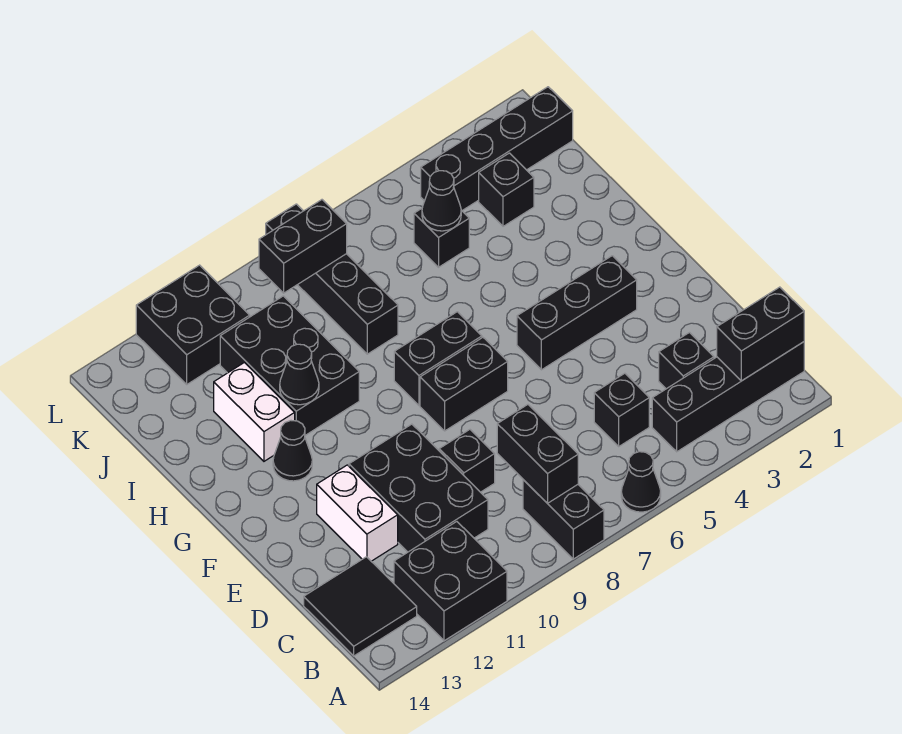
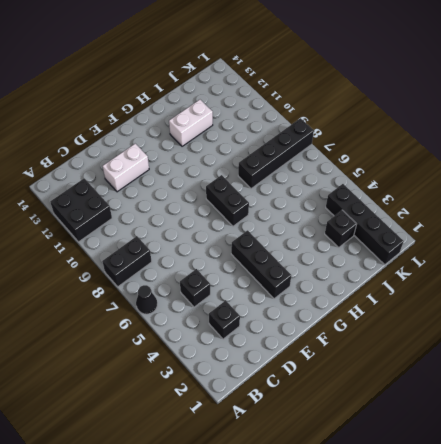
none -> black 1x4 brick [652,342,804,452]
none -> black 2x2 tile [304,557,417,656]
none -> black 2x3 brick [349,424,488,552]

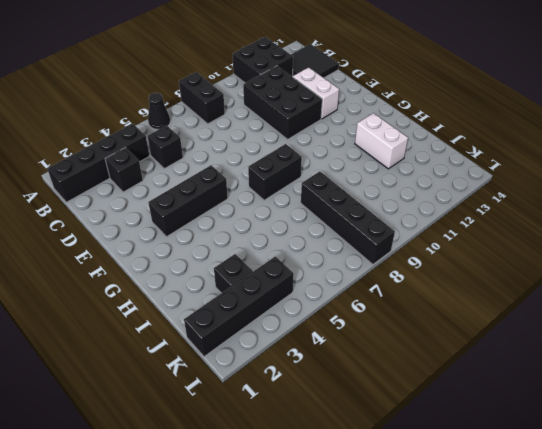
none -> black 1x1 brick [439,430,495,492]
none -> black 1x2 brick [420,338,508,431]
none -> black 1x1 cone [273,421,312,481]

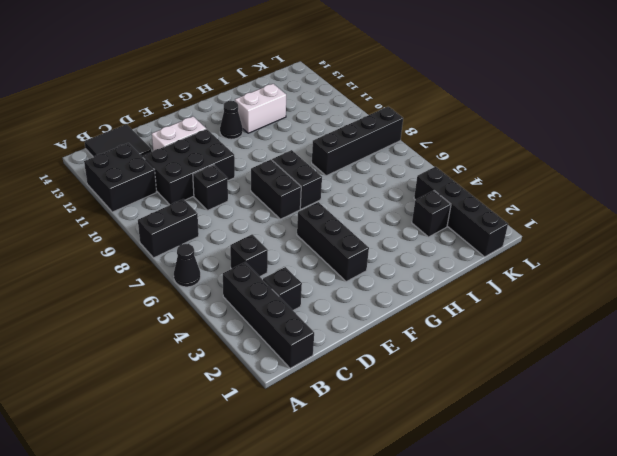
none -> black 2x3 brick [220,296,359,435]
none -> black 1x1 brick [414,209,469,267]
none -> black 2x2 brick [136,265,250,384]

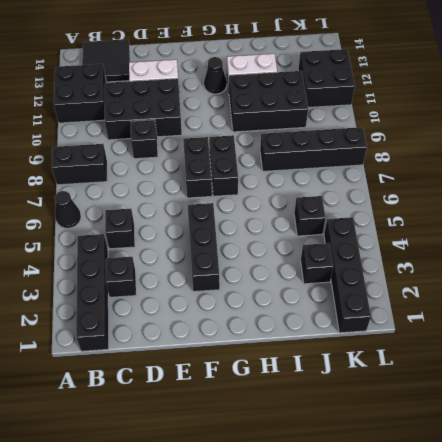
none -> black 1x2 brick [717,287,804,381]
none -> black 1x2 brick [497,405,578,503]
none -> black 1x1 cone [280,344,319,405]

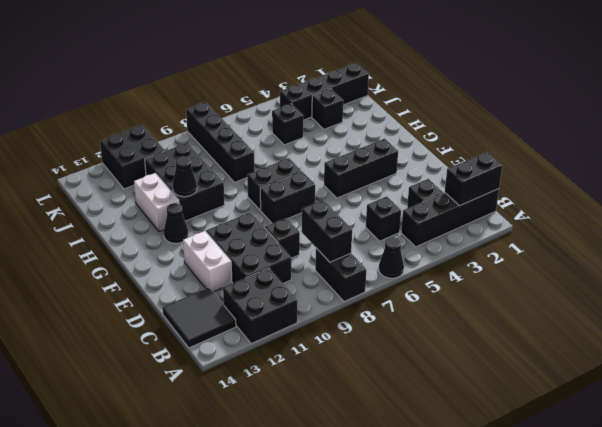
none -> black 1x1 cone [422,171,461,231]
none -> black 1x2 brick [259,200,347,293]

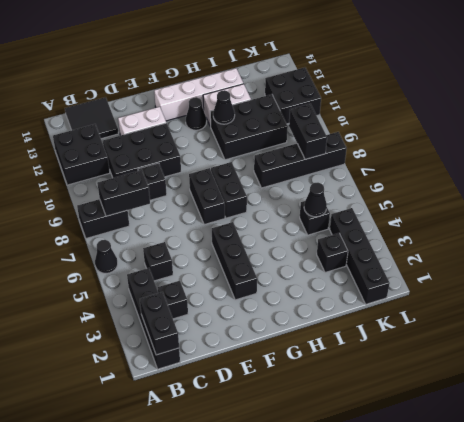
white 1x4 brick [154,68,243,121] -> none

